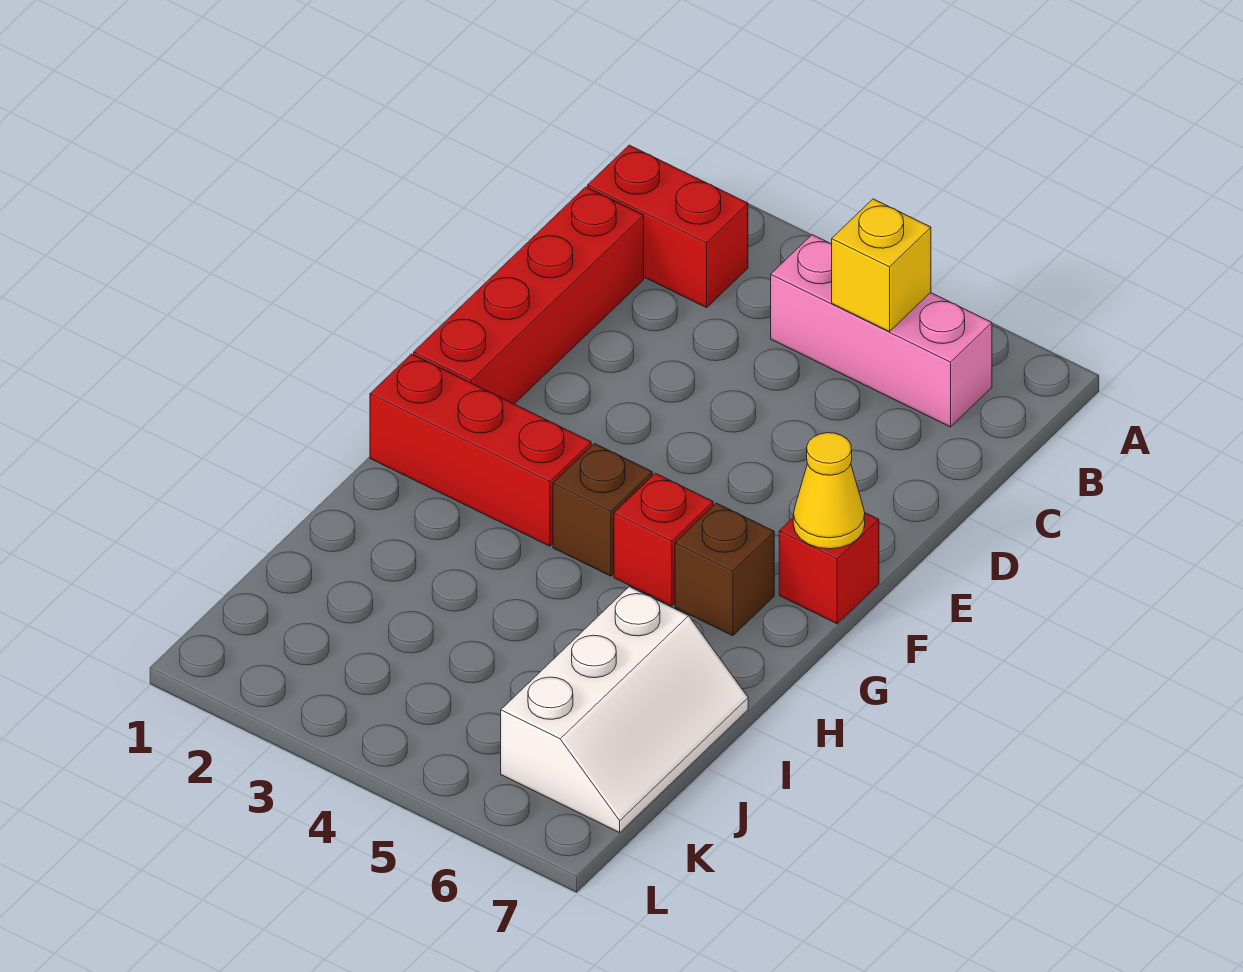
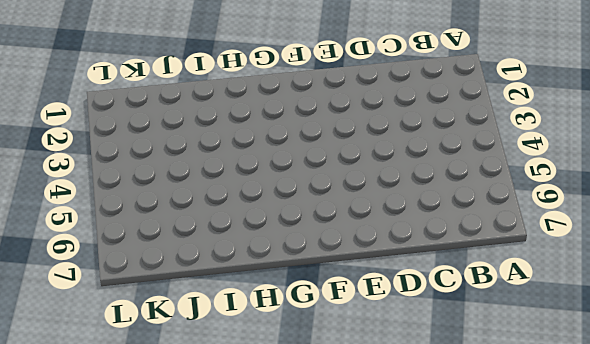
none -> red 1x2 brick [588,145,748,308]
none -> pink 1x3 brick [771,235,992,427]

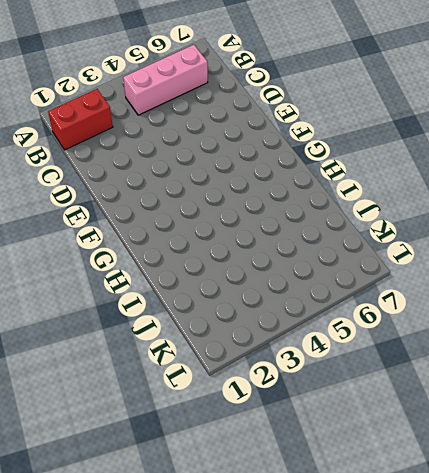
none -> red 1x4 brick [414,187,644,404]
none -> red 1x1 brick [779,513,879,624]

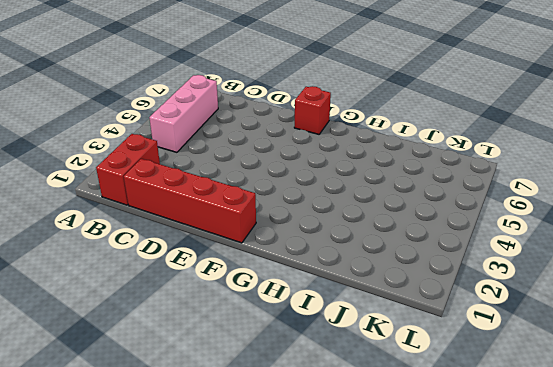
none -> red 1x3 brick [370,354,591,546]
none -> brown 1x1 brick [553,444,652,576]

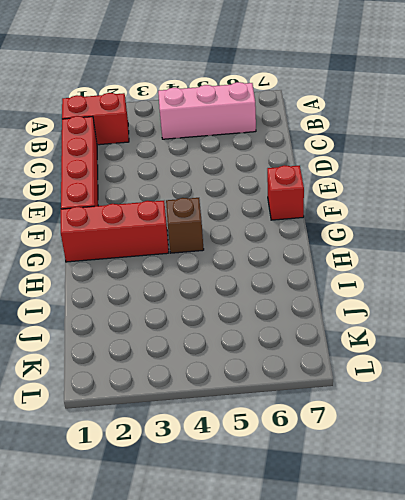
none -> red 1x1 brick [614,473,713,606]
none -> brown 1x1 brick [675,503,774,636]

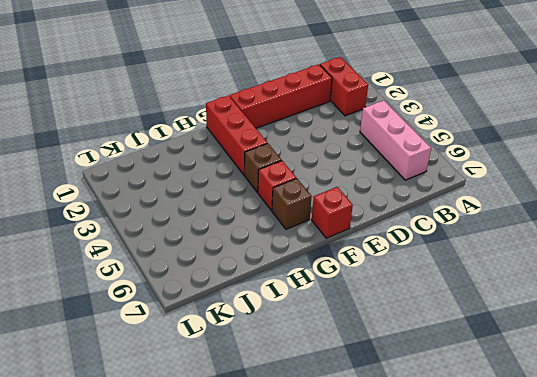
none -> white 2x3 slope [501,587,748,833]
none -> yellow 1x1 brick [832,199,931,332]

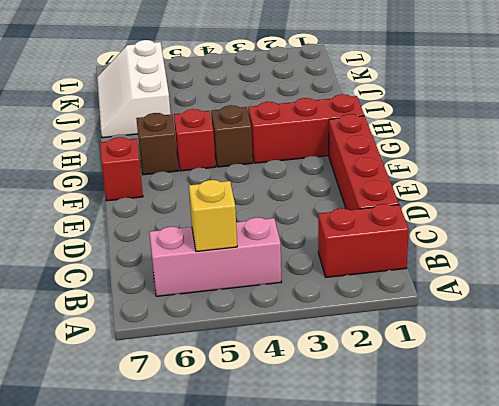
none -> yellow 1x1 cone [793,433,865,549]

